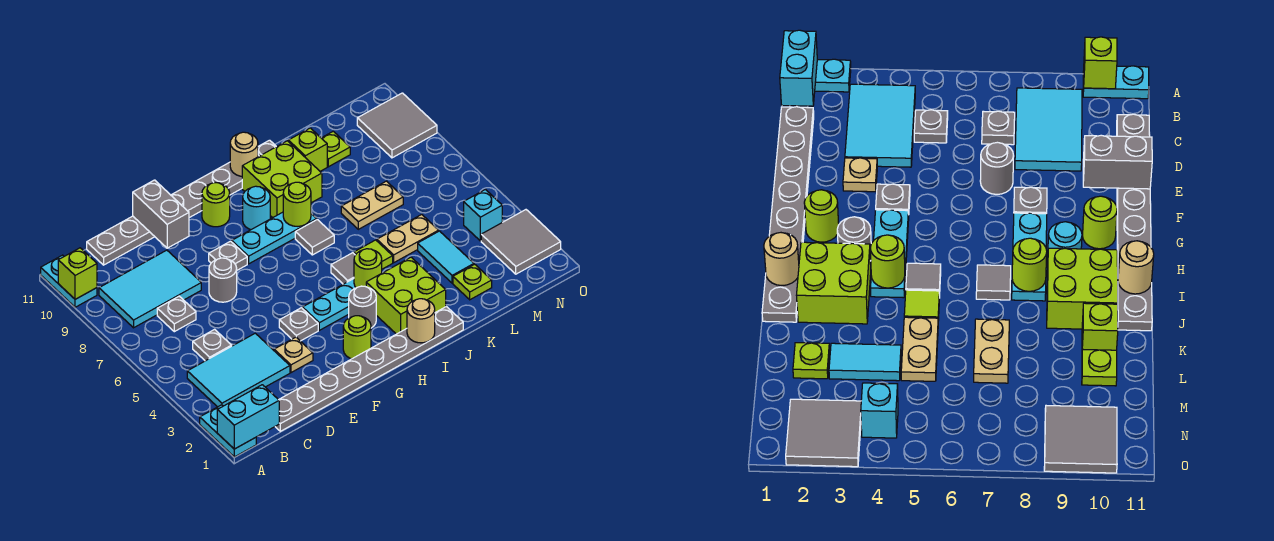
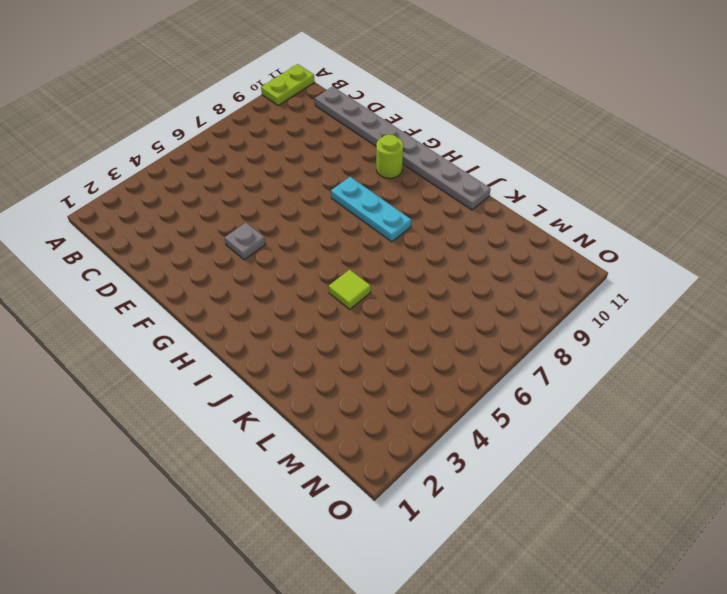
lime 1x2 plate [261,64,315,106] -> cyan 1x2 plate [41,255,97,307]
none -> cyan 1x2 plate [200,405,256,457]
none -> cyan 2x3 tile [187,333,290,407]
none -> cyan 2x3 tile [99,250,201,328]
none -> grey 1x8 plate [275,307,463,431]

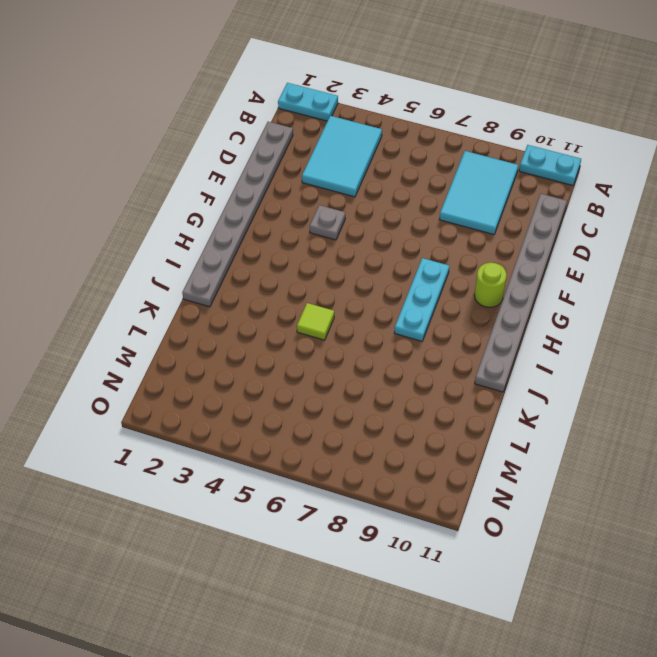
none -> grey 1x1 plate [193,329,232,361]
none -> grey 1x1 plate [157,296,196,332]
none -> tan 1x1 plate [274,337,313,373]
none -> grey 1x1 round brick [209,258,237,302]

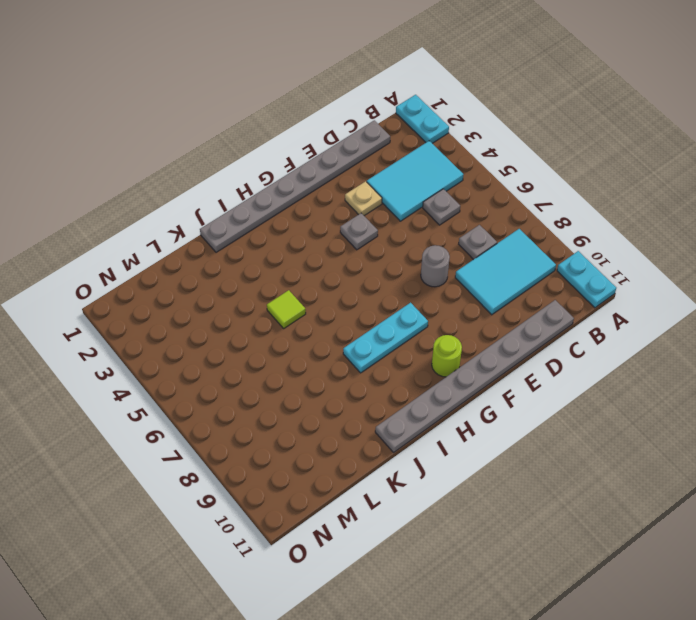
none -> grey 1x1 plate [209,241,247,270]
none -> lime 1x1 round brick [343,316,371,359]
none -> cyan 1x3 plate [302,279,356,330]
none -> grey 1x1 round brick [349,286,376,328]

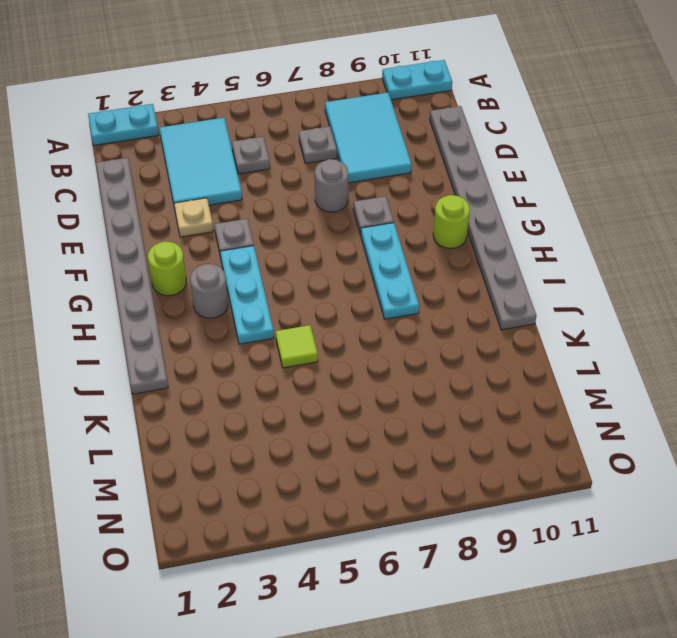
none -> cyan 1x1 round brick [243,186,270,230]
none -> lime 2x2 brick [366,257,446,334]
none -> grey 1x1 tile [331,253,355,284]
none -> grey 1x1 tile [295,220,334,255]

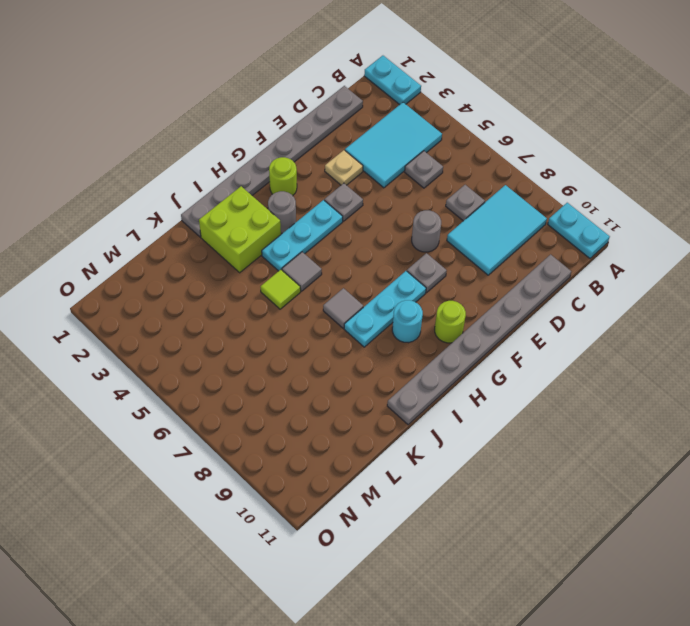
none -> lime 2x2 brick [242,141,322,218]
none -> tan 1x2 plate [377,214,439,262]
none -> tan 1x2 plate [341,181,403,229]
none -> lime 1x1 brick [288,128,327,171]

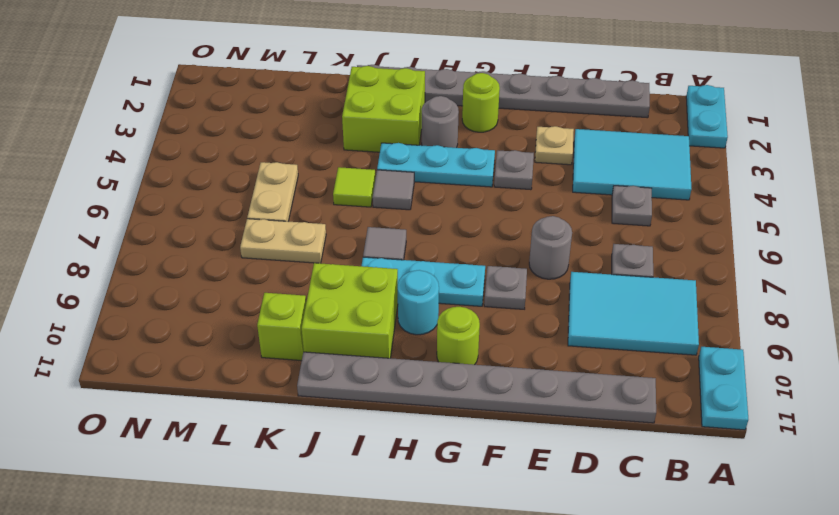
tan 1x2 plate [247,162,298,221] -> tan 1x2 plate turned to [377,214,439,262]
none -> lime 1x1 plate [453,264,492,300]
none -> cyan 1x2 tile [418,231,474,283]
none -> lime 1x1 plate [322,131,350,167]
none -> grey 2x2 tile [481,210,561,274]

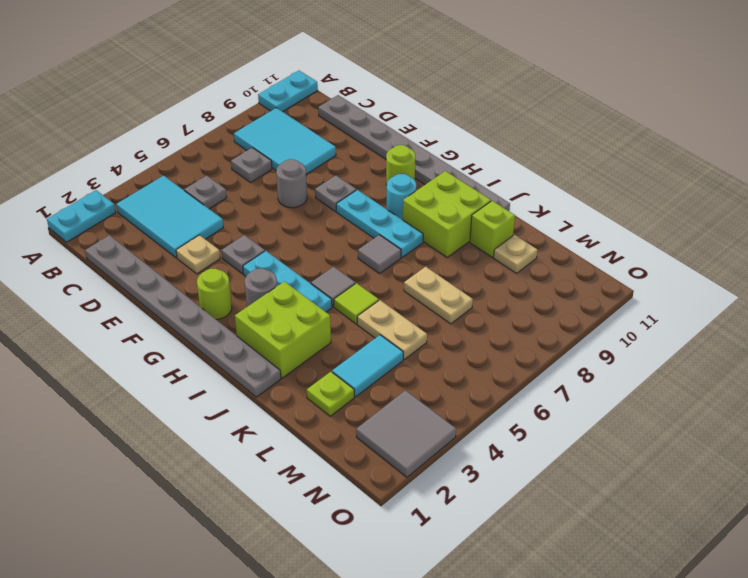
tan 1x1 plate [494,235,537,273] -> lime 1x1 plate [322,131,350,167]
none -> cyan 1x1 brick [464,190,502,241]
none -> grey 2x2 tile [357,93,437,158]
none -> cyan 1x2 brick [217,385,279,449]
none -> lime 1x1 brick [58,248,97,299]

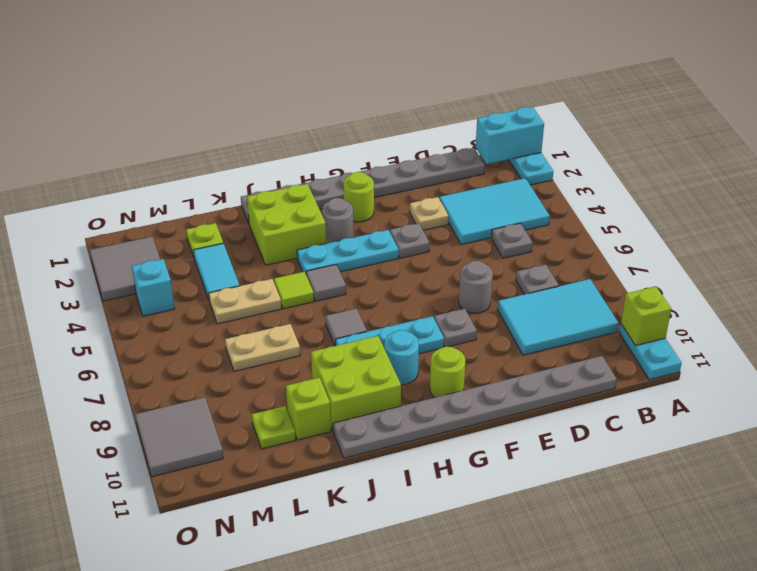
none -> grey 1x2 brick [133,180,189,248]
none -> tan 1x1 round brick [407,299,435,343]
none -> lime 1x1 round brick [354,249,382,288]
none -> lime 1x1 round brick [283,182,311,226]

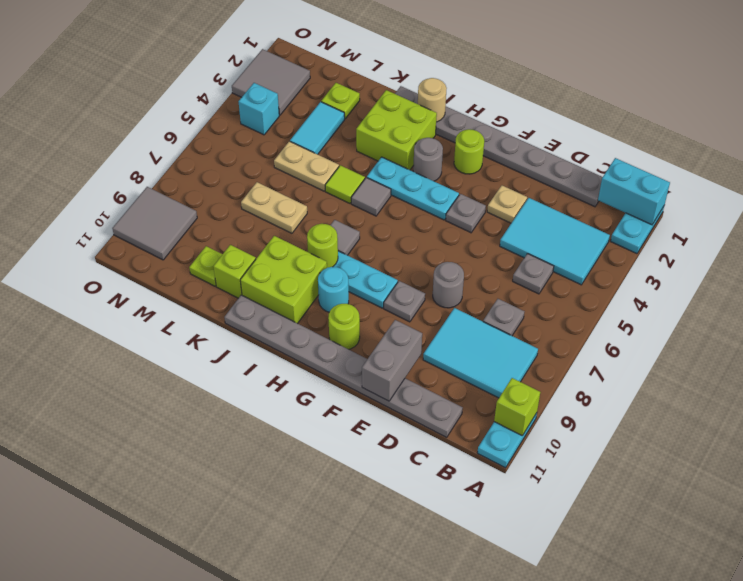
none -> lime 1x1 round brick [354,249,382,288]
none -> tan 1x1 round brick [230,132,258,176]

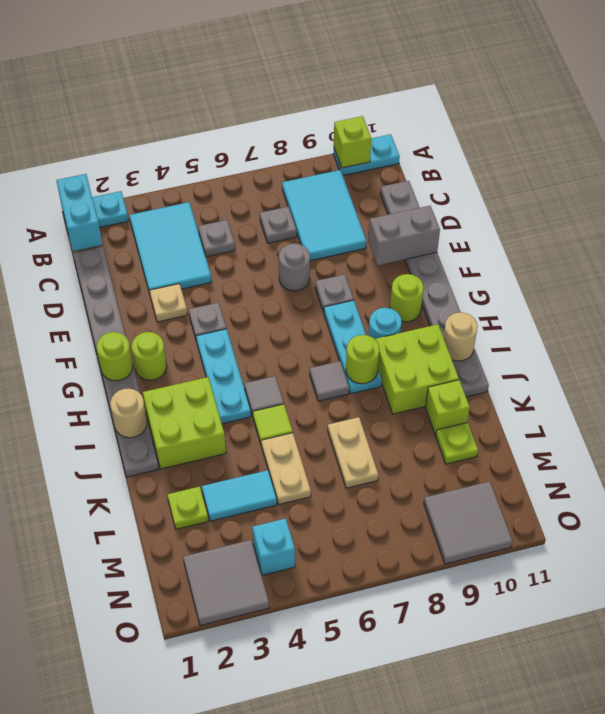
lime 1x1 round brick [97,332,133,381] -> lime 1x1 round brick moved to [354,249,382,288]
none -> grey 1x1 round brick [349,286,376,328]

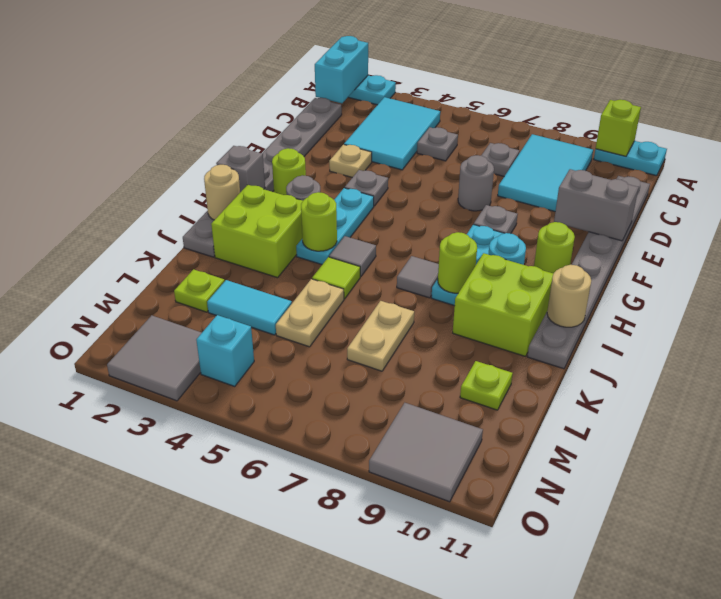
grey 1x1 brick [216,146,265,192] -> none
none -> lime 1x1 brick [288,128,327,171]

